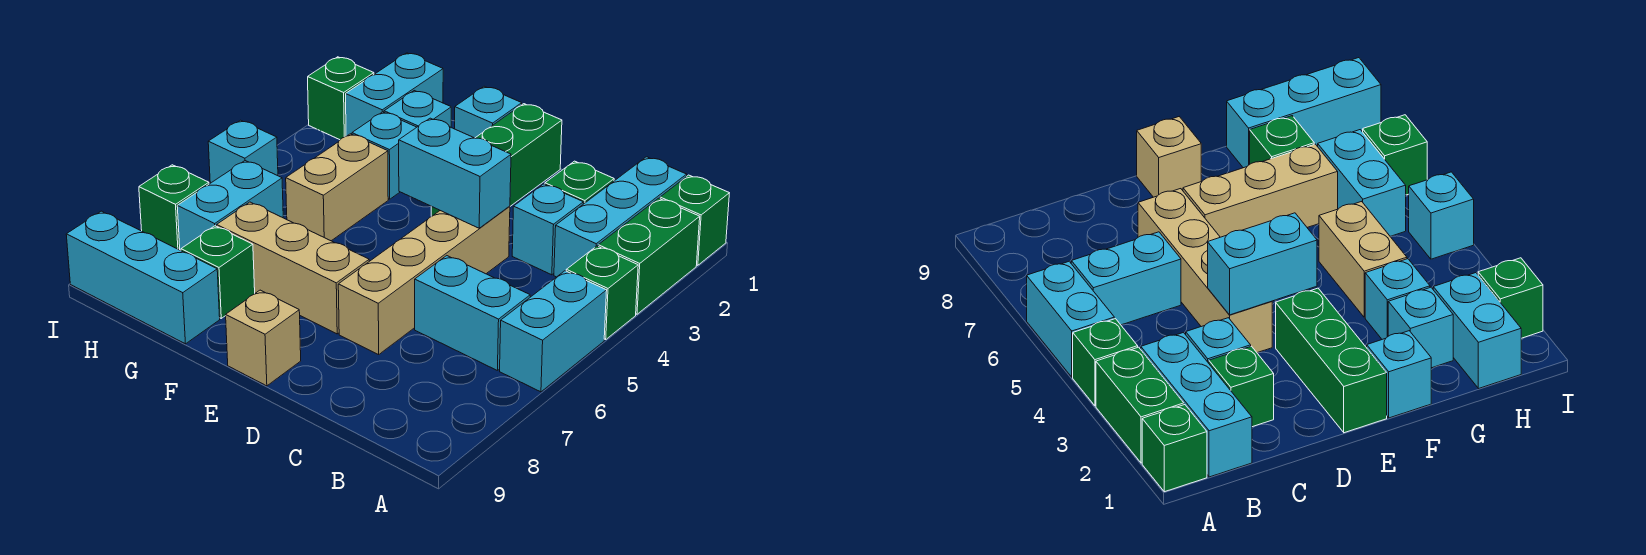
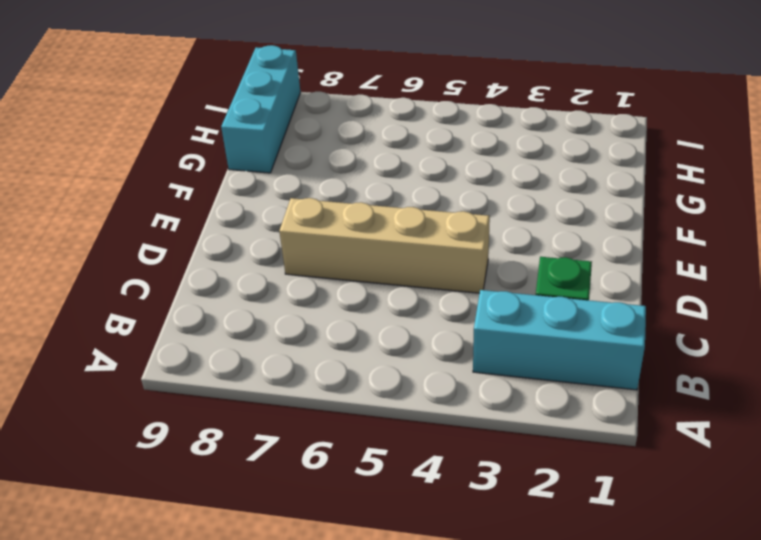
none -> green 1x1 brick [660,175,729,265]
none -> green 1x2 brick [598,198,700,314]
none -> green 1x1 brick [566,246,638,340]

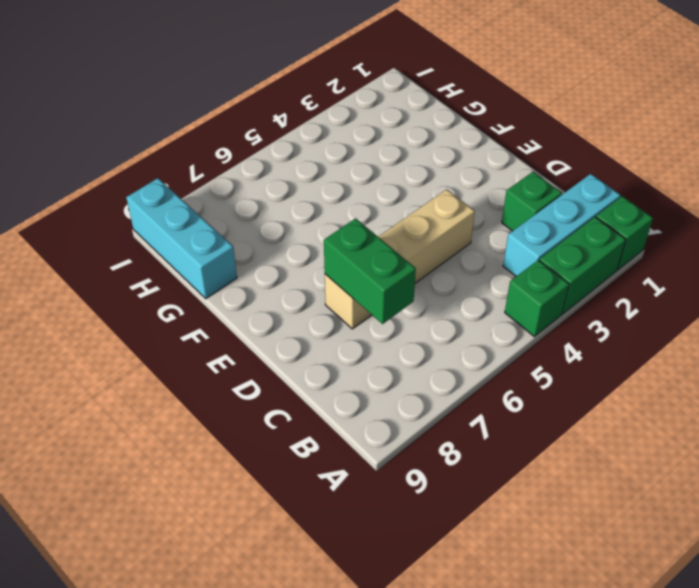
green 1x2 brick [324,218,416,324] -> none
none -> cyan 1x2 brick [500,271,607,392]
none -> cyan 1x2 brick [415,256,530,371]
none -> cyan 1x1 brick [512,184,583,275]

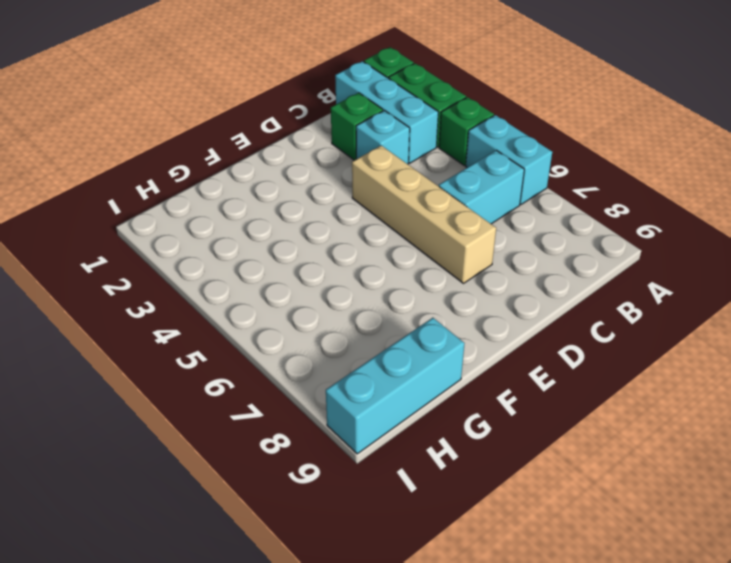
none -> green 1x3 brick [431,104,562,216]
none -> tan 1x3 brick [217,202,369,334]
none -> tan 1x1 brick [226,290,301,386]

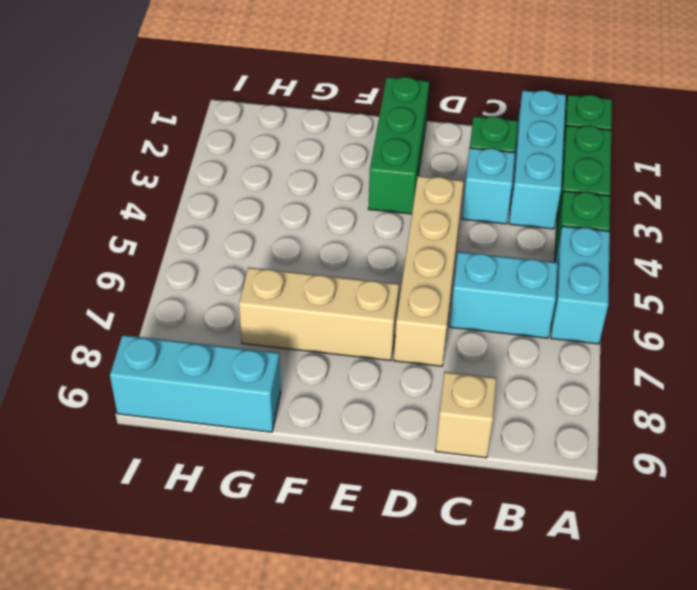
tan 1x1 brick [436,372,496,458] -> tan 1x1 brick moved to [226,290,301,386]
none -> cyan 1x1 brick [455,86,522,138]
none -> cyan 1x1 brick [384,91,451,127]
none -> cyan 1x1 brick [352,112,417,199]

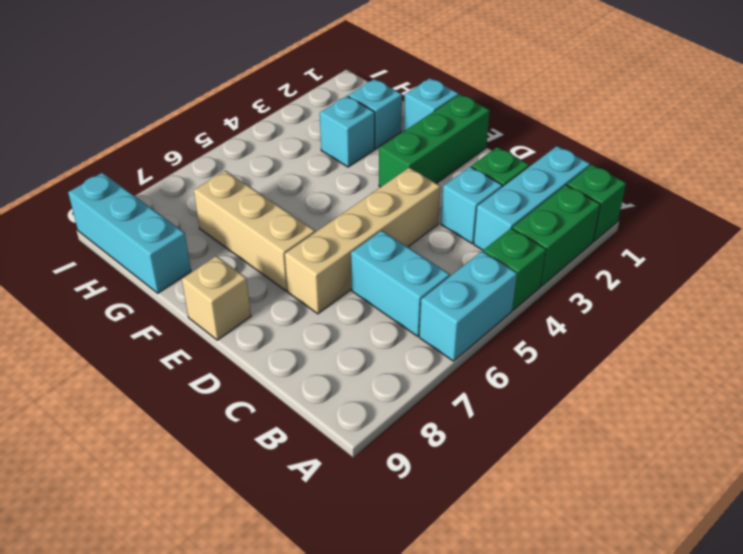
none -> tan 1x2 brick [286,134,388,241]
none -> green 1x1 brick [181,226,255,318]
none -> cyan 1x2 brick [346,53,443,136]

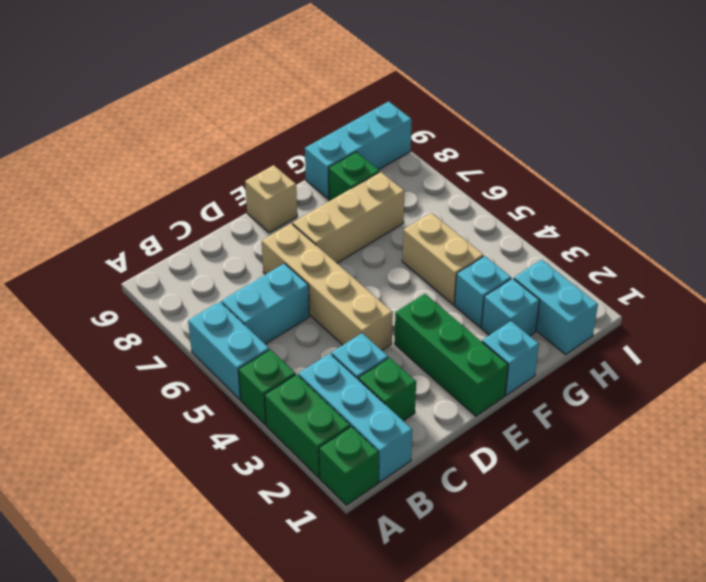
none -> cyan 1x2 brick [177,161,283,251]
none -> green 1x1 brick [308,57,374,140]
none -> cyan 1x1 brick [208,120,278,183]

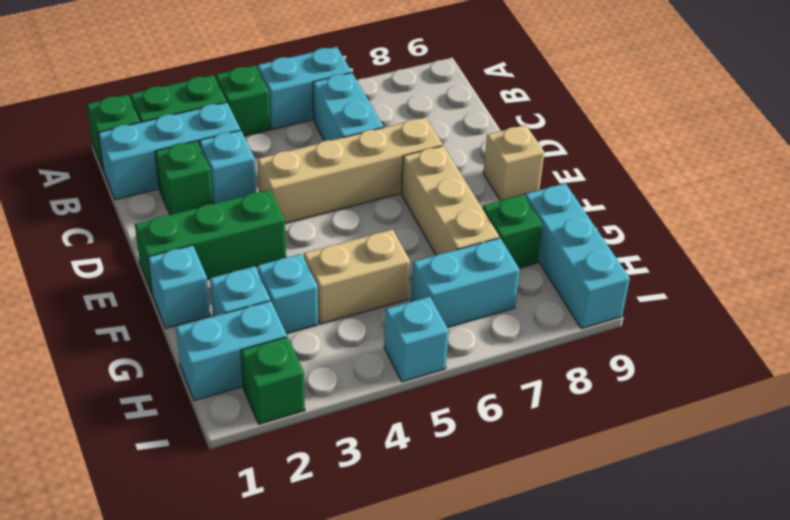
none -> green 1x1 brick [139,165,209,250]
none -> cyan 1x2 brick [399,118,511,228]

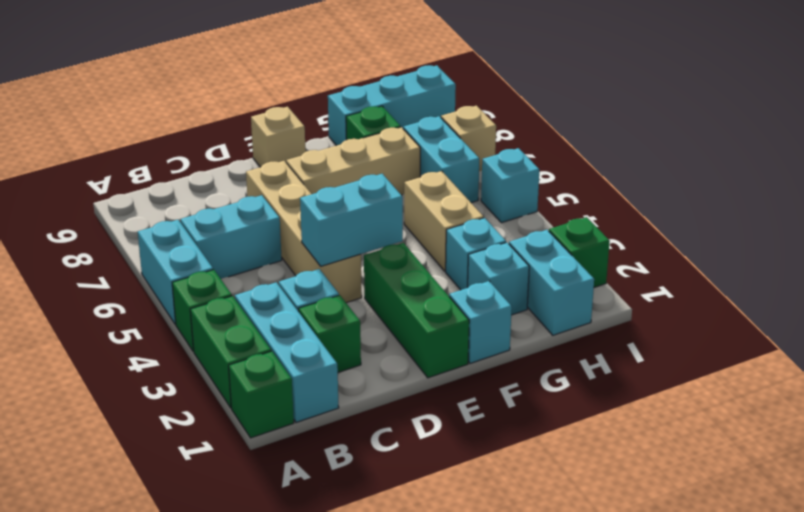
tan 1x1 brick [441,106,496,171] -> green 1x1 brick [139,165,209,250]

